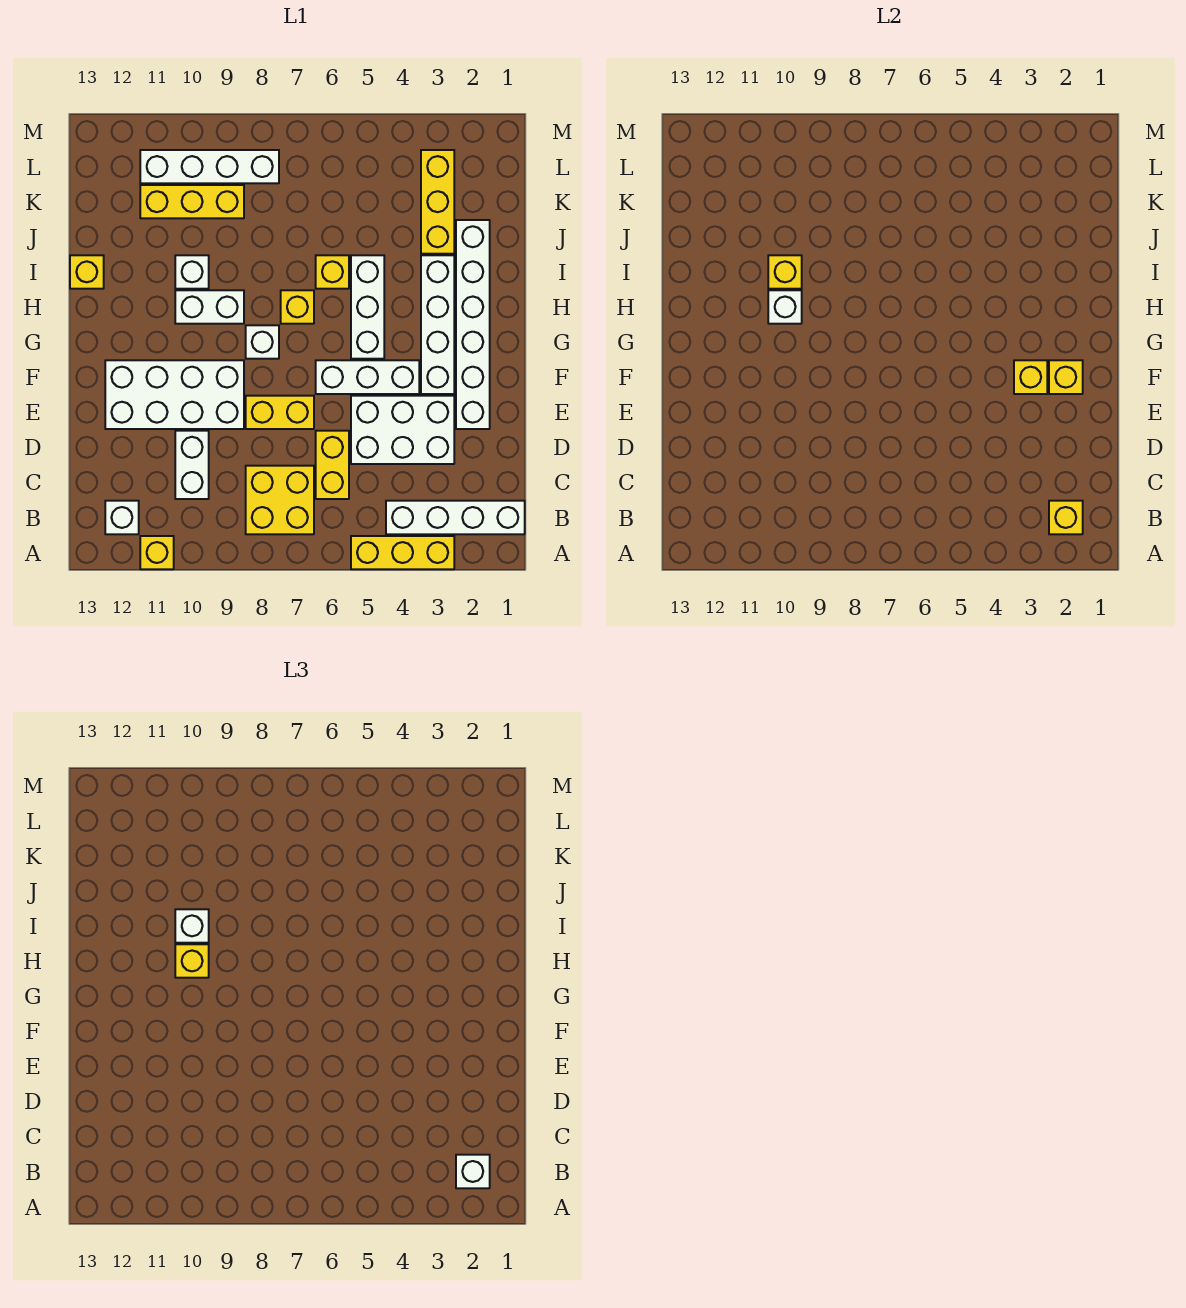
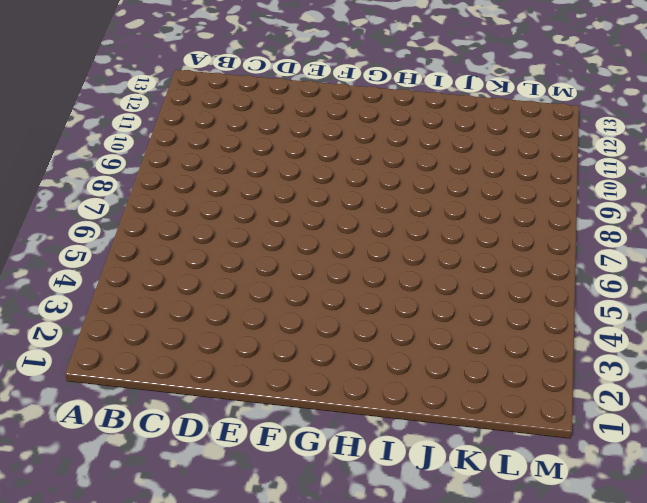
none -> yellow 1x3 brick [351,536,454,569]
none -> yellow 1x1 brick [140,536,174,569]
none -> white 1x4 brick [386,501,525,534]
none -> yellow 2x2 brick [246,466,314,534]

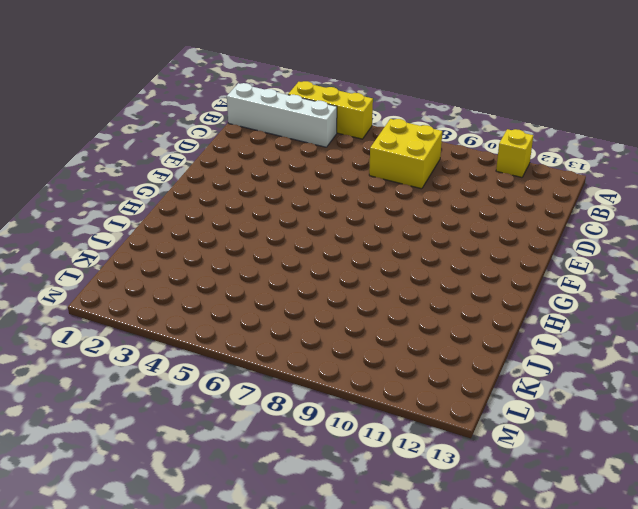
none -> white 1x1 brick [105,501,139,534]
none -> yellow 1x2 brick [316,431,349,499]
none -> white 1x2 brick [175,431,209,499]
none -> white 2x3 brick [351,396,454,464]

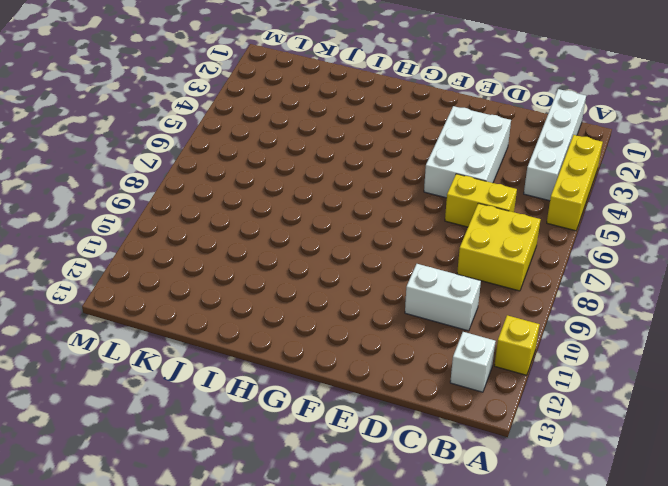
none -> white 1x6 brick [456,220,490,429]
none -> yellow 1x2 brick [246,396,314,429]
none -> white 2x4 brick [105,360,244,429]
none -> white 1x4 brick [421,255,454,394]

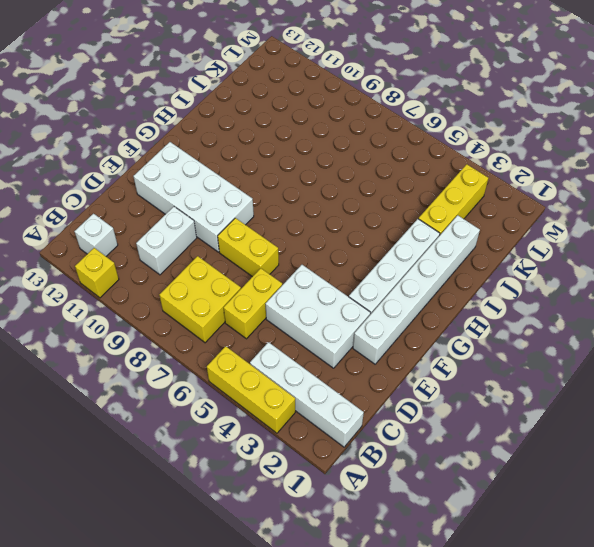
none -> white 1x3 brick [316,360,419,394]
none -> white 1x3 brick [351,255,384,359]
none -> white 1x1 brick [246,325,279,359]
none -> yellow 1x1 brick [281,290,314,324]

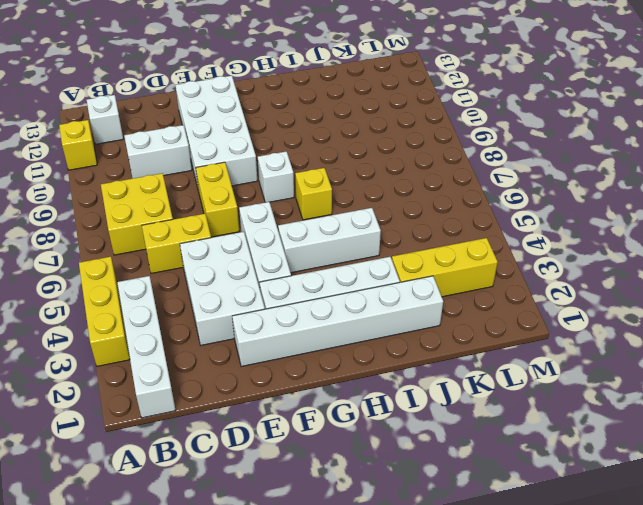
none -> white 1x2 brick [175,290,244,324]
none -> yellow 1x1 brick [316,255,349,289]
none -> white 1x1 brick [175,255,209,289]
none -> yellow 1x1 brick [70,255,104,289]

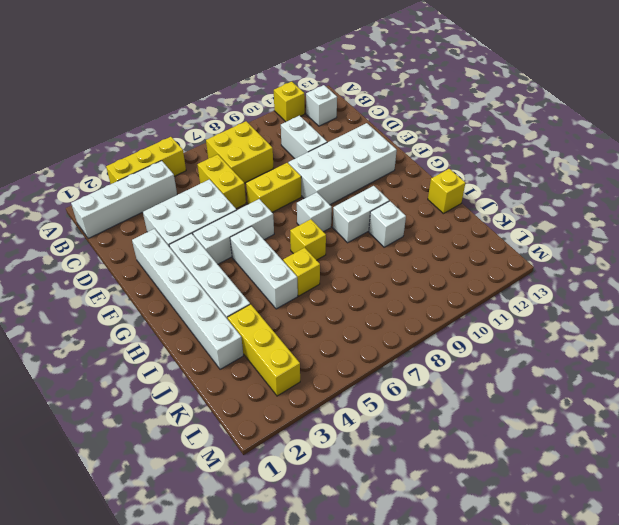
none -> yellow 1x3 brick [140,185,244,218]
none -> white 1x4 brick [140,150,279,183]
none -> yellow 1x1 brick [1049,501,1083,534]
none -> yellow 1x1 brick [1049,360,1083,394]

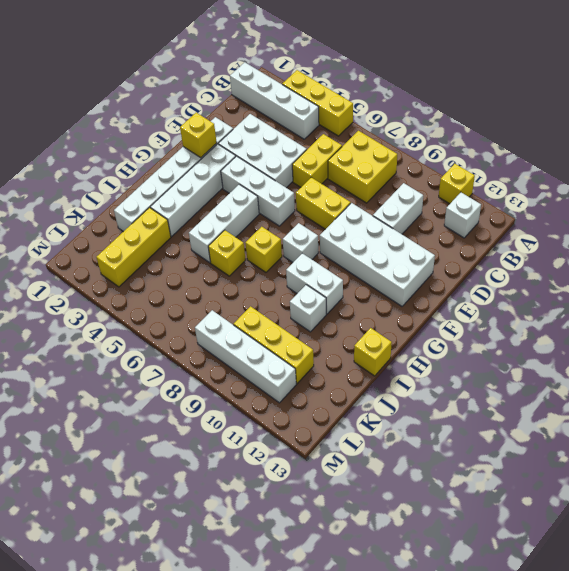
none -> yellow 1x1 brick [1049,501,1083,534]
none -> yellow 1x1 brick [1014,360,1047,394]
none -> white 1x1 brick [768,290,802,324]
none -> yellow 1x1 brick [768,255,802,289]

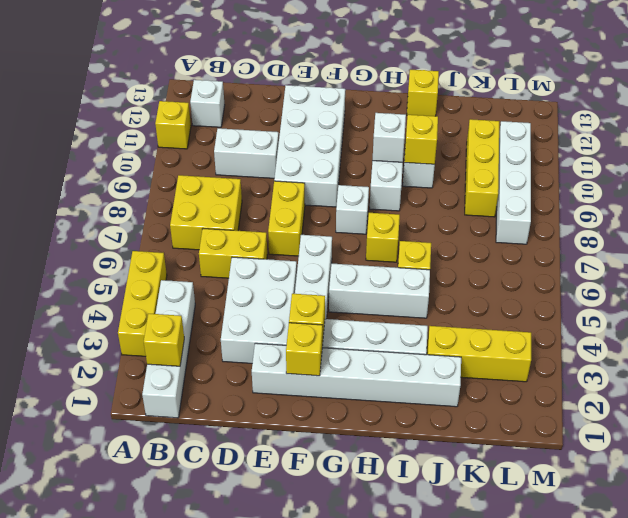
none -> white 1x1 brick [456,1155,490,1188]
none -> yellow 1x1 brick [175,944,209,978]
none -> white 1x1 brick [175,909,209,943]

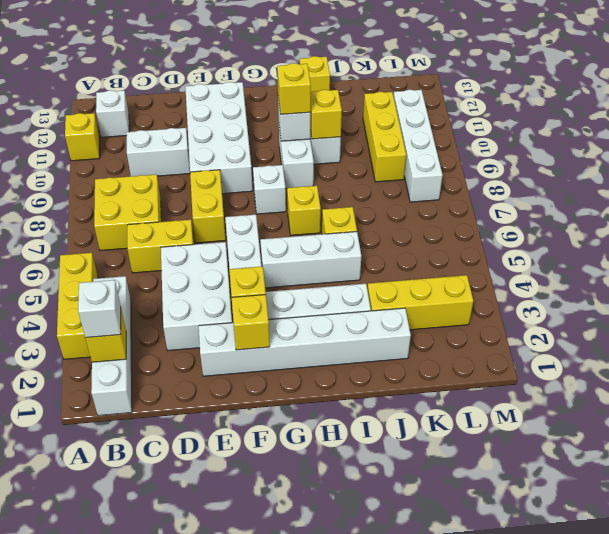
none -> white 1x1 brick [175,909,209,943]

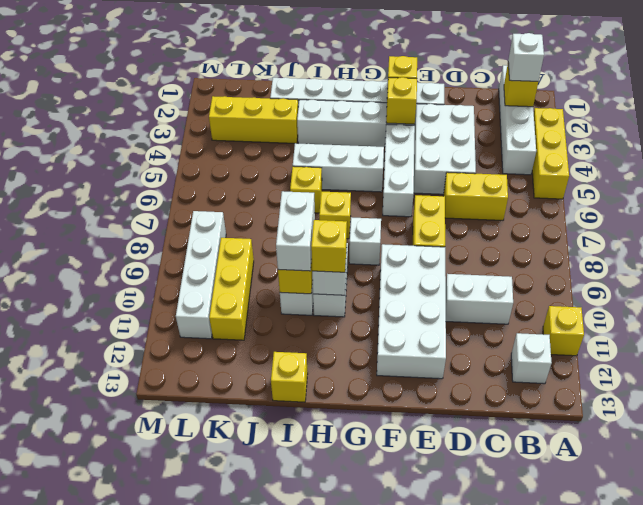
white 1x2 brick [276,191,315,271] -> white 1x1 brick [175,909,209,943]
none -> yellow 2x2 brick [246,466,314,534]

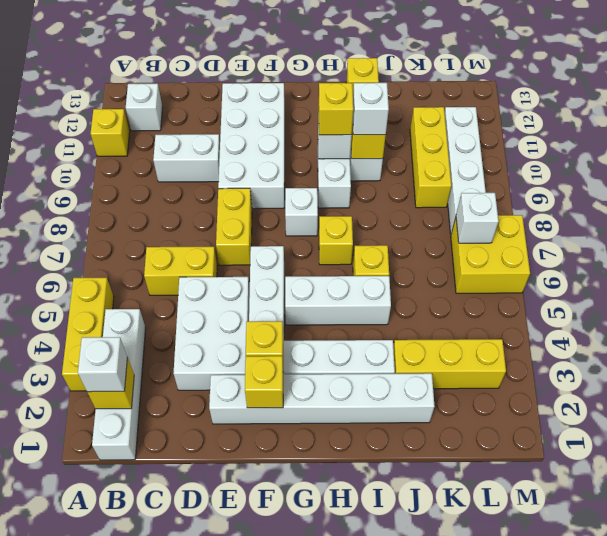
yellow 2x2 brick [451,215,530,293] -> yellow 2x2 brick moved to [246,466,314,534]
white 1x1 brick [456,193,499,243] -> none

